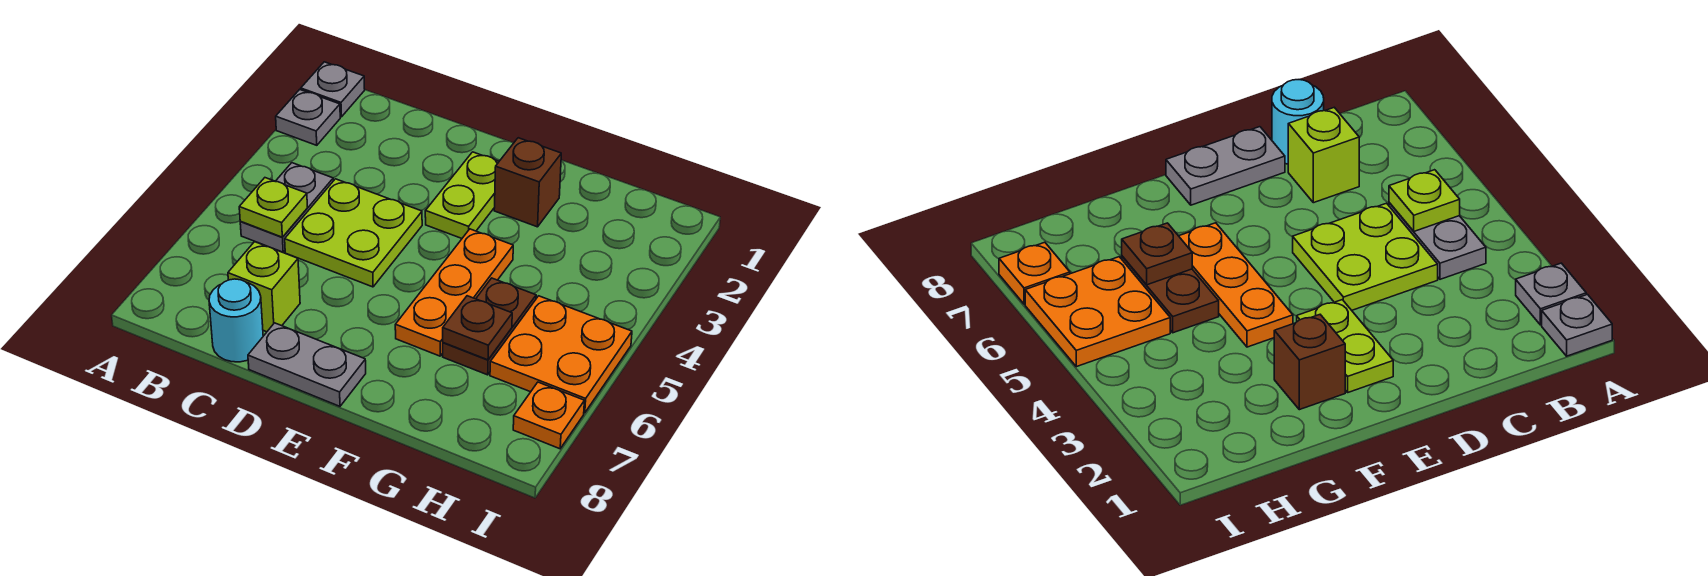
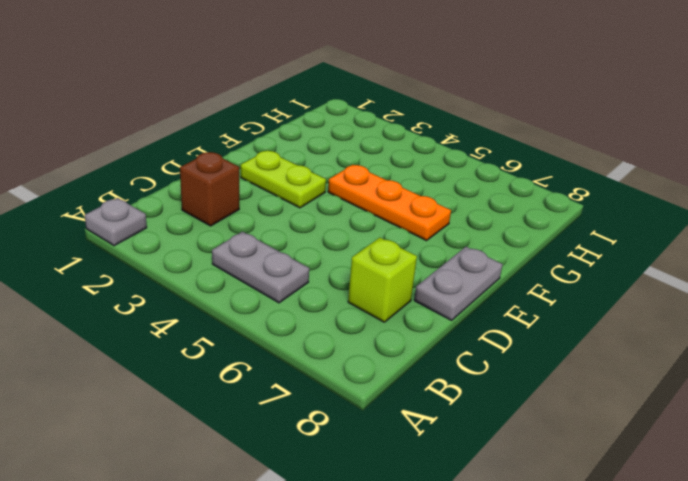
brown 1x1 brick [180,152,239,226] -> brown 1x1 brick moved to [494,138,561,227]
none -> grey 1x1 plate [276,89,340,145]
none -> lime 2x2 plate [285,179,422,287]
none -> cyan 1x1 round brick [209,279,263,362]

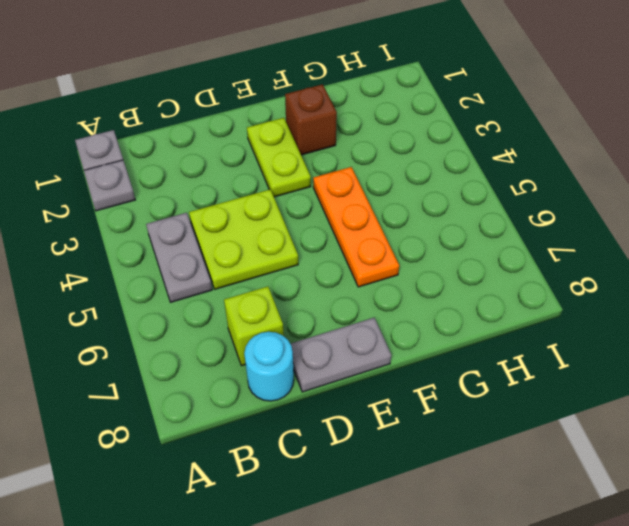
none -> brown 1x2 plate [443,278,536,375]
none -> orange 2x2 plate [490,296,632,413]
none -> orange 1x1 plate [513,382,584,449]

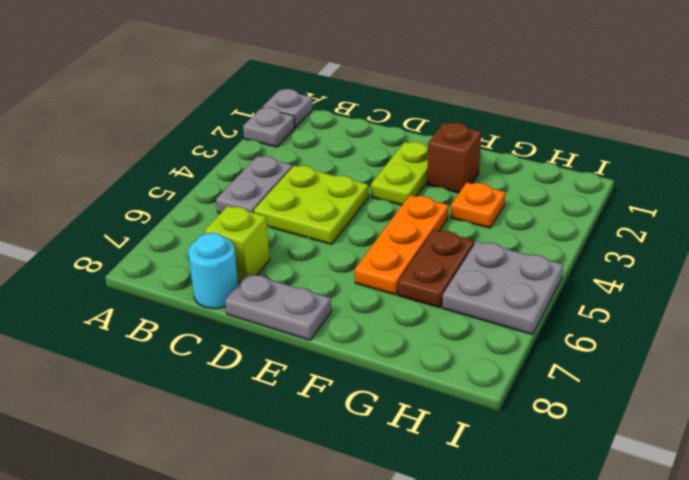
orange 1x1 plate [451,182,505,228] -> orange 1x1 plate moved to [513,382,584,449]
grey 2x2 plate [442,241,563,335] -> orange 2x2 plate [490,296,632,413]
none -> lime 1x1 plate [239,178,307,237]
none -> brown 1x1 plate [443,296,512,360]

